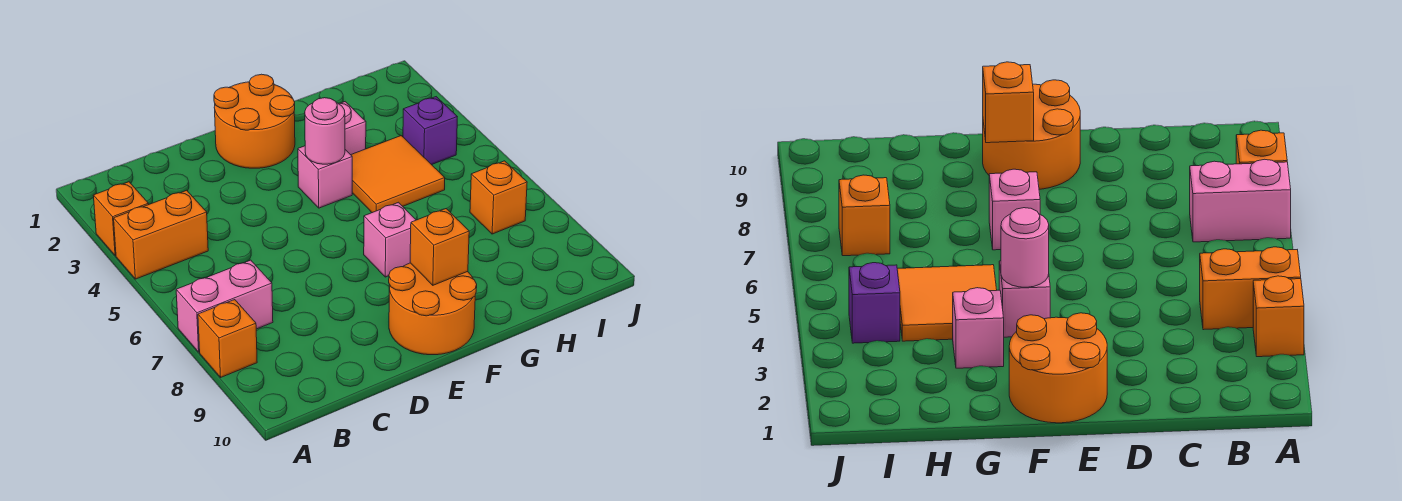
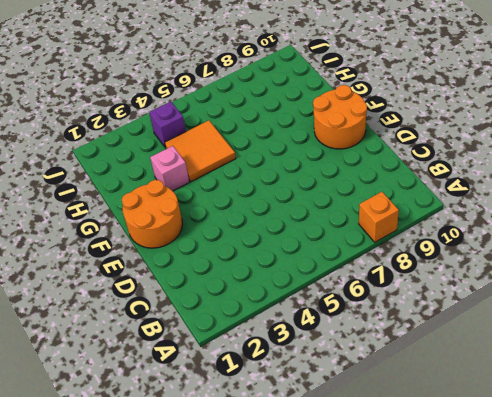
none -> orange 1x1 brick [93,182,149,256]
none -> orange 1x2 brick [114,190,208,279]
none -> pink 1x2 brick [176,260,273,352]

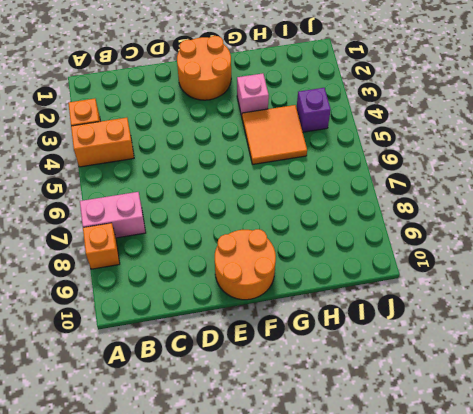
none -> pink 1x1 brick [298,146,352,208]
none -> pink 1x1 brick [364,202,416,277]
none -> orange 1x1 brick [470,161,527,234]

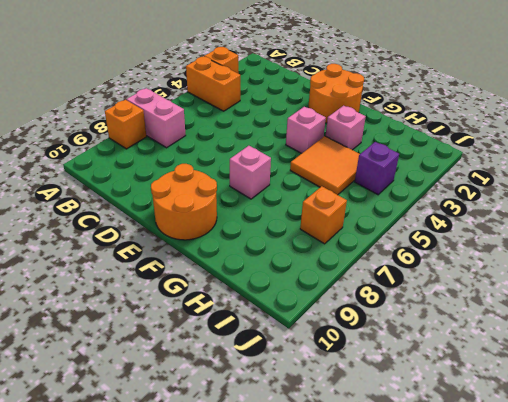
none -> pink 1x1 round brick [305,98,345,164]
none -> orange 1x1 brick [410,209,469,285]

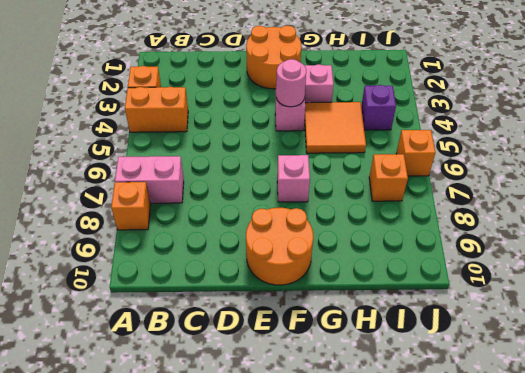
orange 1x1 brick [396,130,435,176] -> orange 1x1 brick moved to [410,209,469,285]

